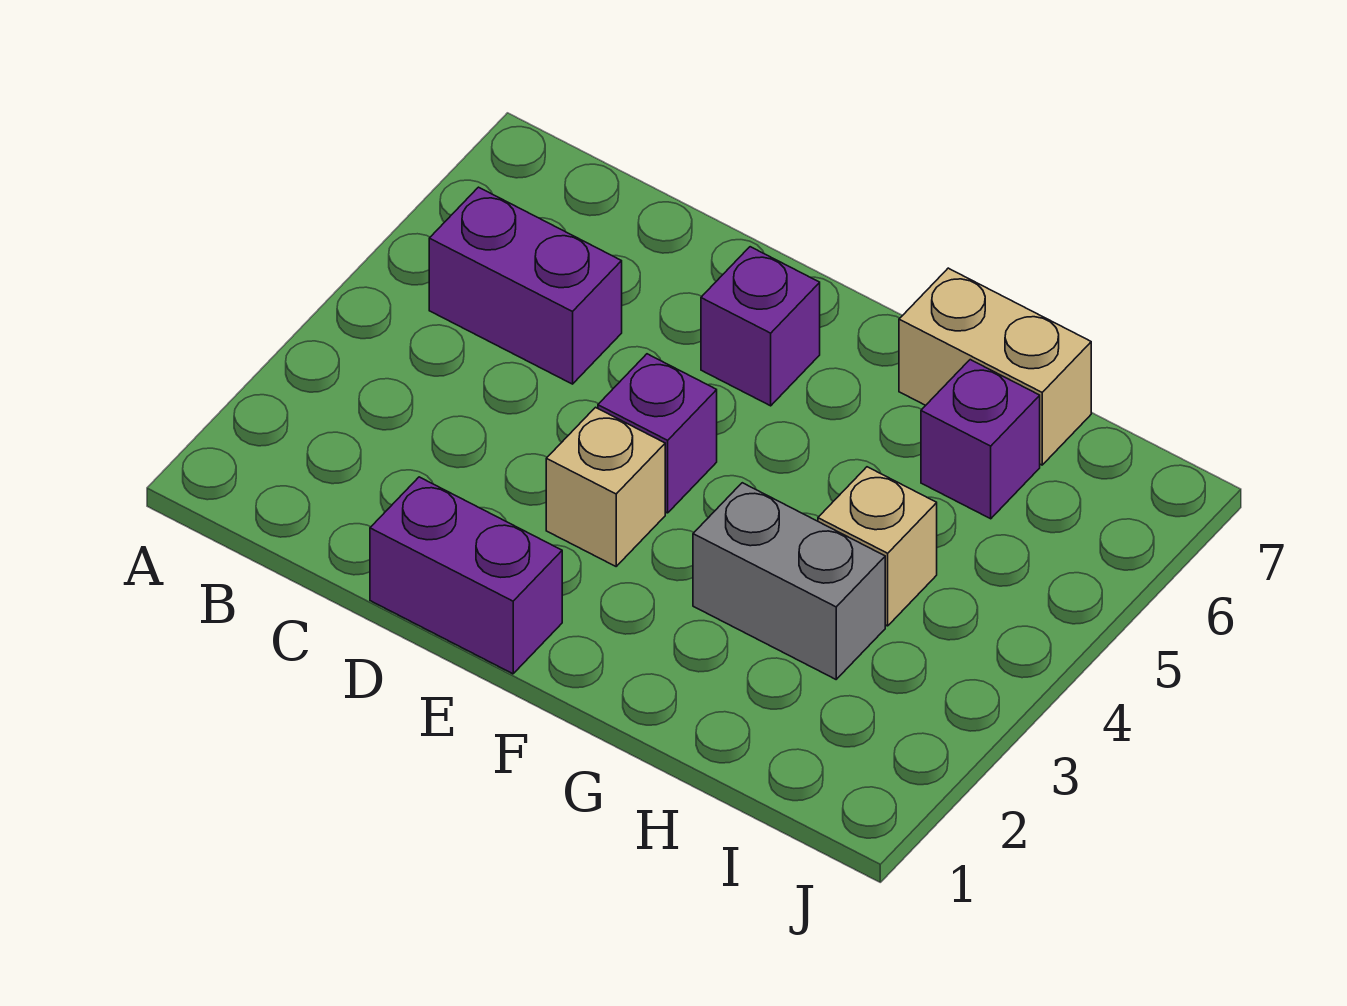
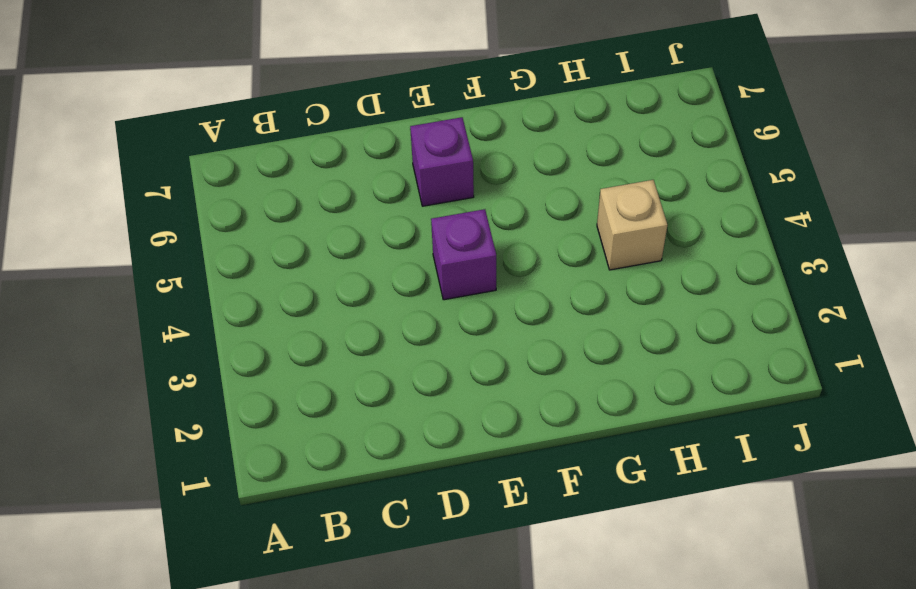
none -> purple 1x2 brick [429,187,622,384]
none -> purple 1x2 brick [370,477,562,674]

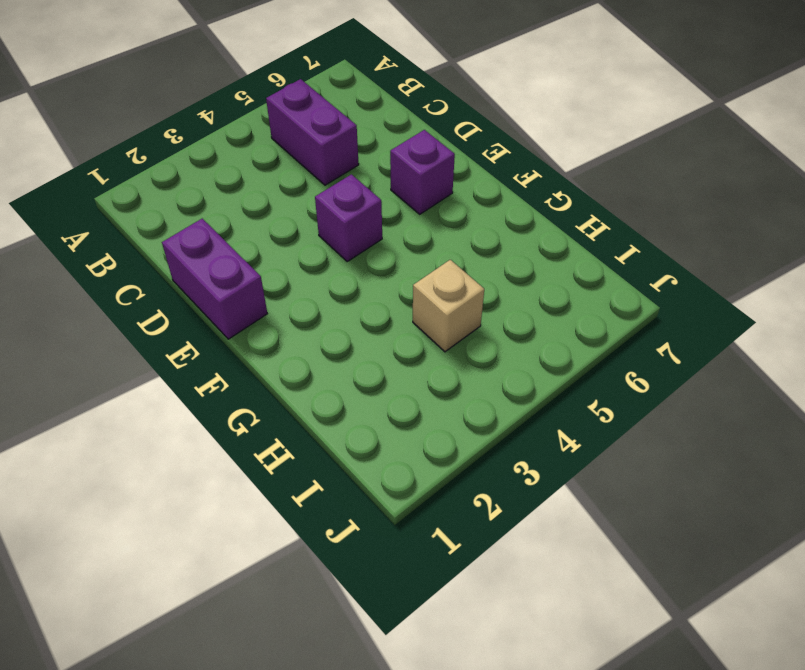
none -> tan 1x1 brick [546,407,665,566]
none -> grey 1x2 brick [693,483,885,679]

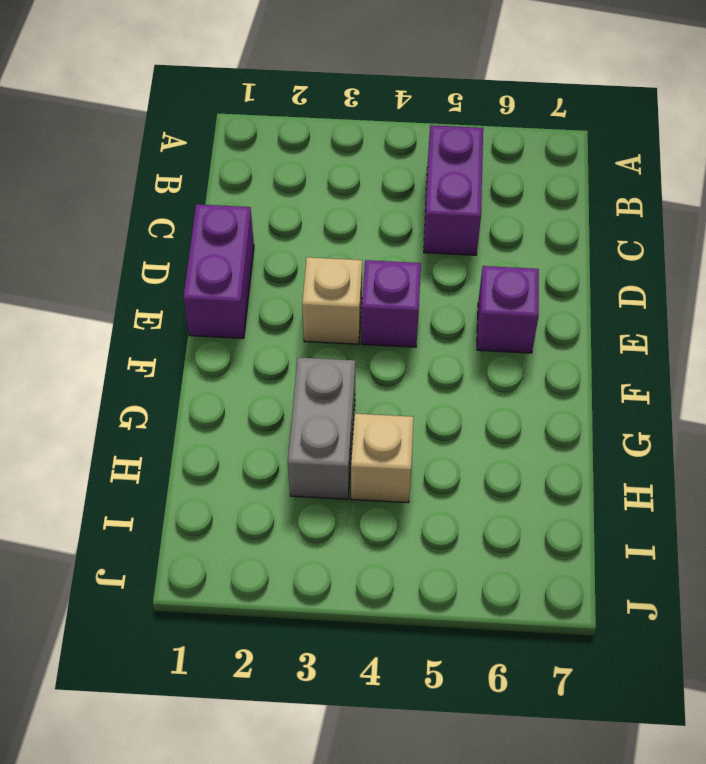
none -> tan 1x2 brick [899,268,1091,465]
none -> purple 1x1 brick [921,360,1040,519]

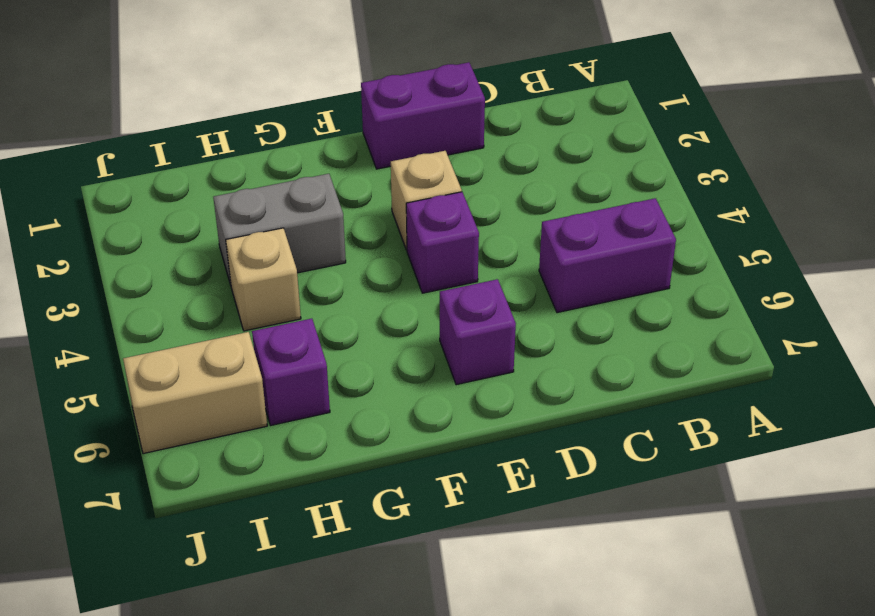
tan 1x2 brick [123,332,267,454] -> tan 1x2 brick moved to [899,268,1091,465]

